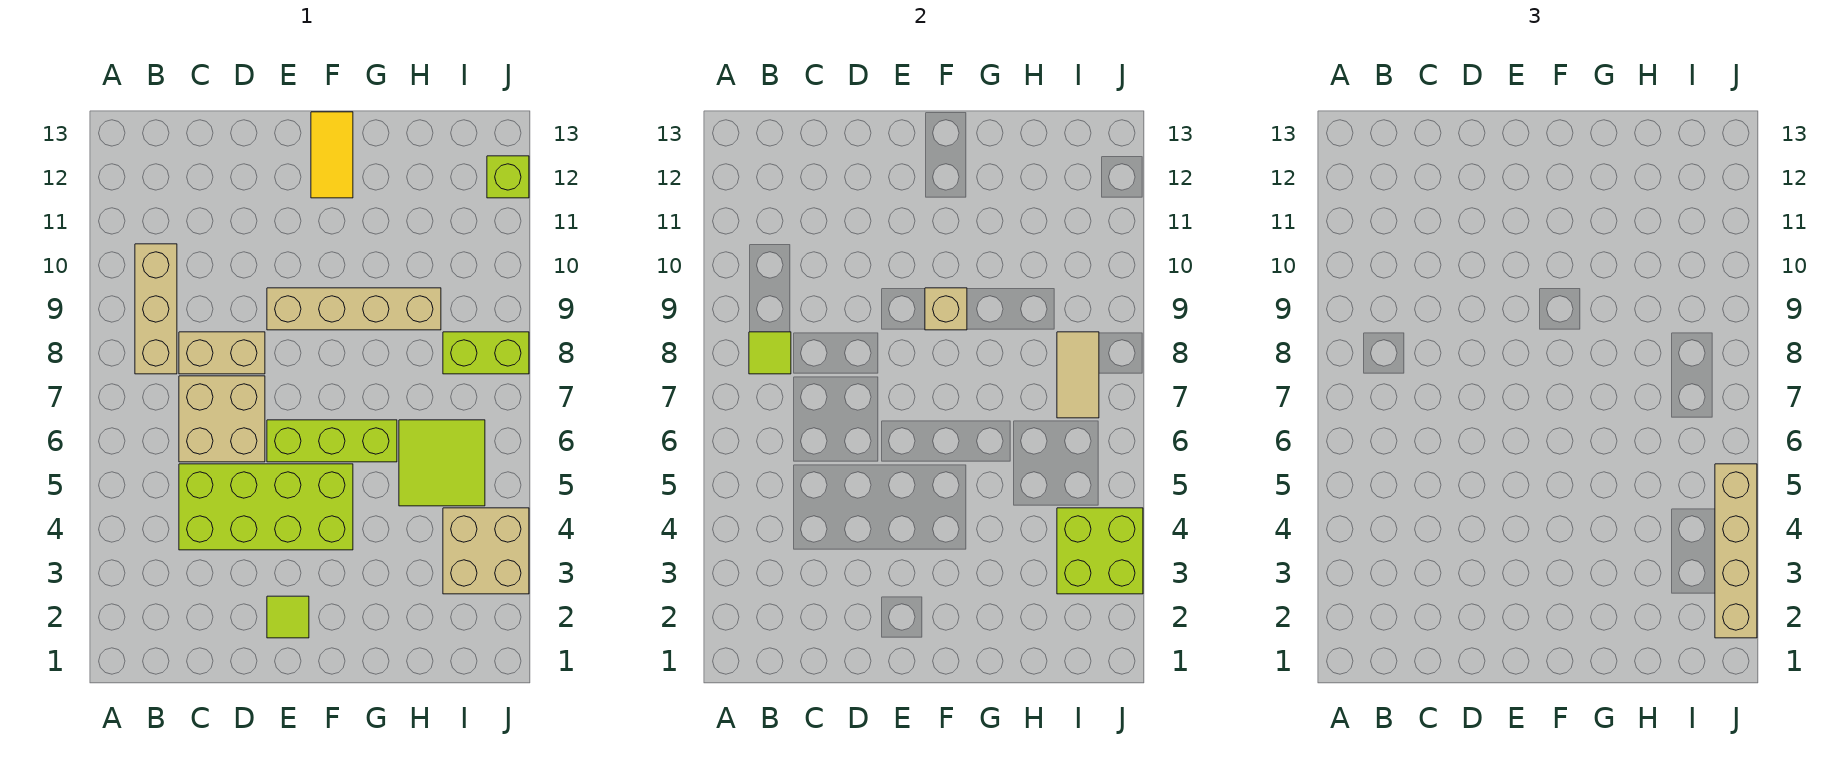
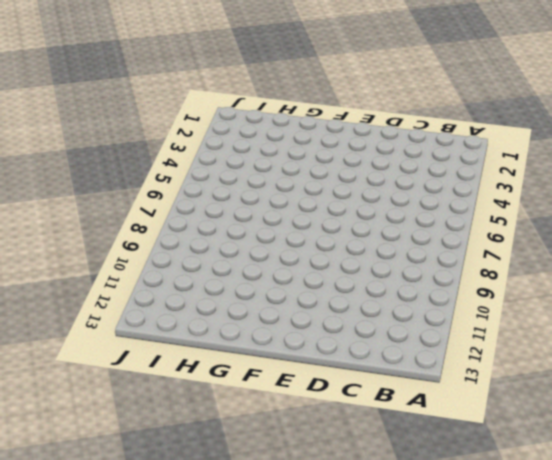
none -> tan 1x3 brick [135,244,177,374]
none -> lime 2x4 brick [179,464,353,550]
none -> tan 2x2 brick [179,376,265,462]

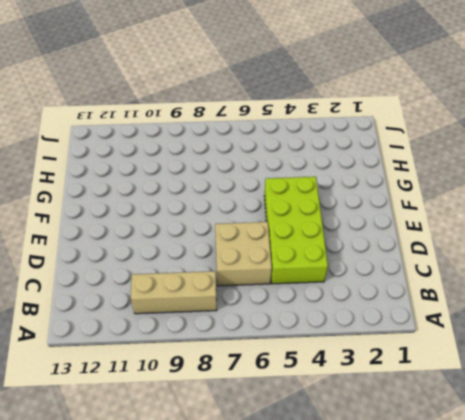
none -> tan 1x2 brick [179,332,265,374]
none -> lime 1x1 tile [267,596,309,638]
none -> lime 1x3 brick [267,420,397,462]

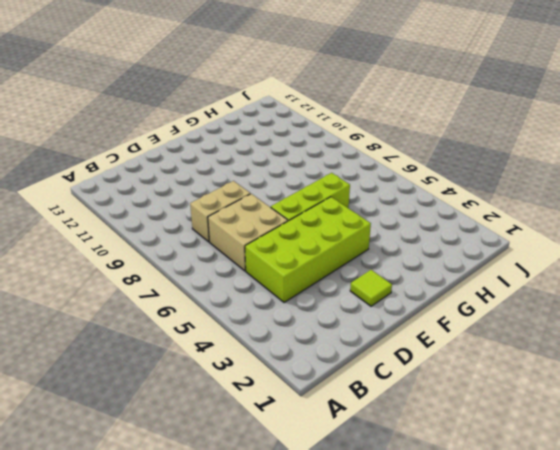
none -> tan 1x3 brick [135,244,177,374]
none -> tan 1x4 brick [267,288,441,330]
none -> yellow 1x2 tile [311,112,353,198]

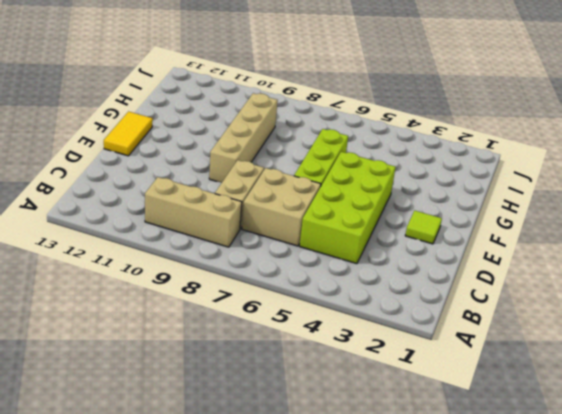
yellow 1x2 tile [104,112,153,156] -> yellow 1x2 tile turned to [311,112,353,198]
none -> lime 2x2 tile [399,420,485,506]
none -> tan 2x2 brick [443,508,529,594]
none -> lime 1x2 brick [443,332,529,374]

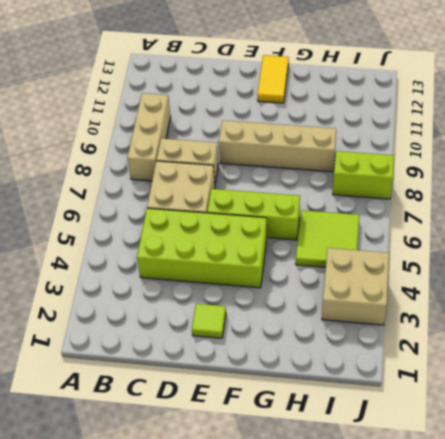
none -> lime 1x1 brick [487,156,529,198]
none -> lime 1x1 tile [749,332,791,374]
none -> tan 1x1 brick [925,288,967,330]

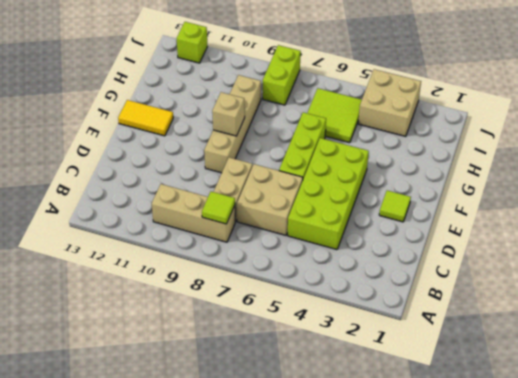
none -> lime 2x2 brick [1057,508,1143,594]
none -> tan 1x2 tile [1057,332,1099,418]
none -> tan 1x4 brick [1715,464,1757,638]

